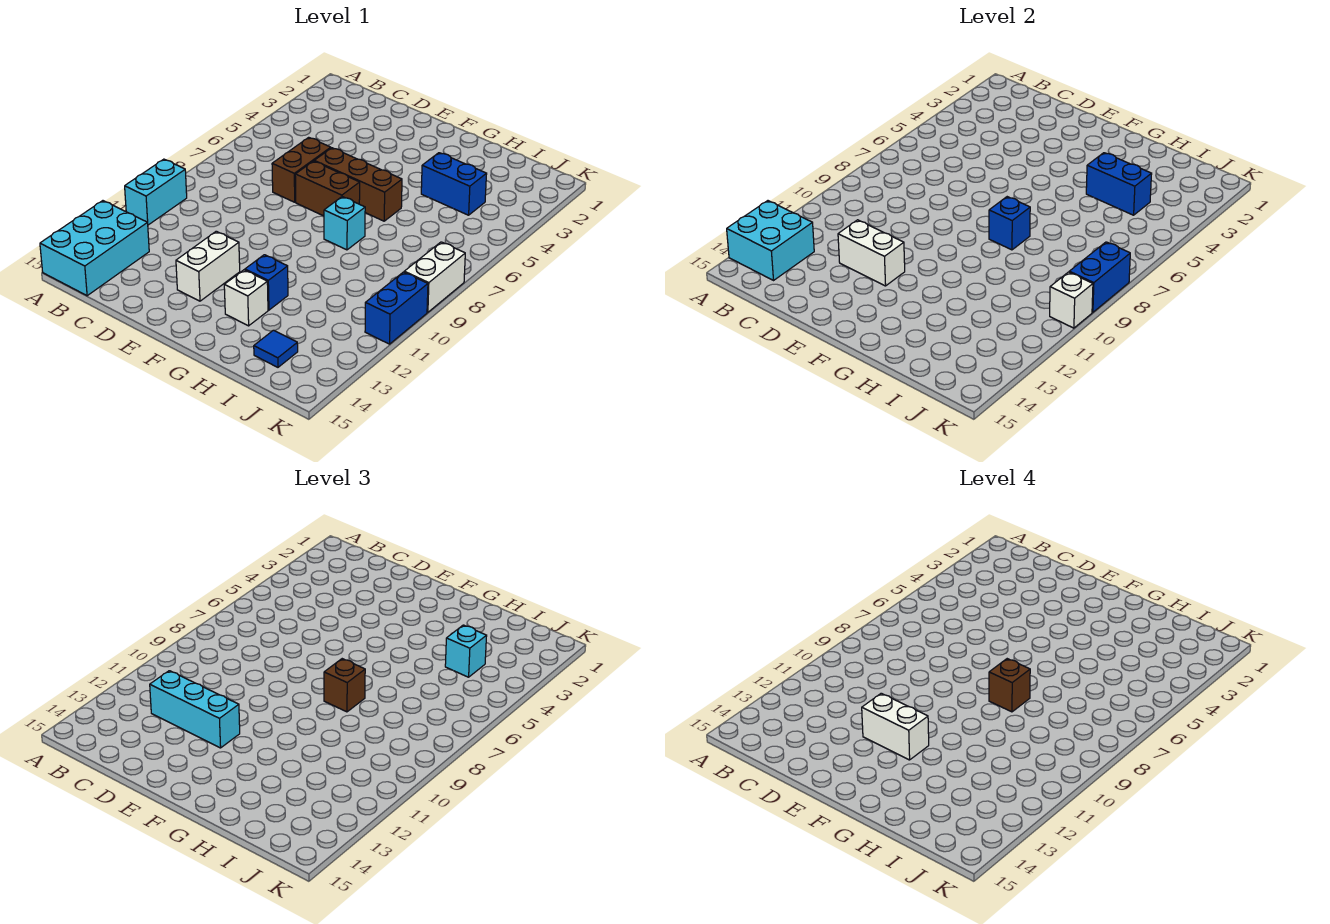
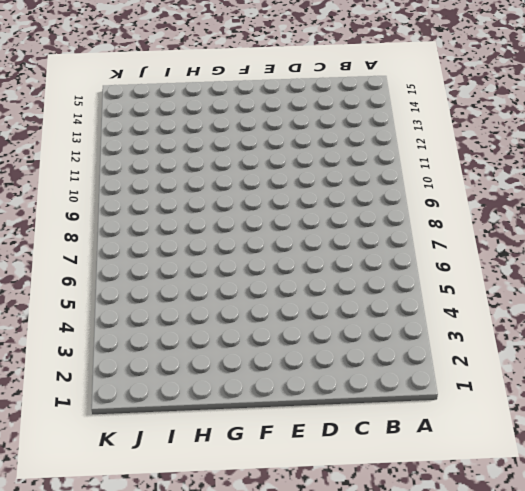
none -> cyan 1x2 brick [125,159,187,225]
none -> cyan 2x3 brick [40,201,149,296]
none -> brown 1x2 brick [272,137,331,202]

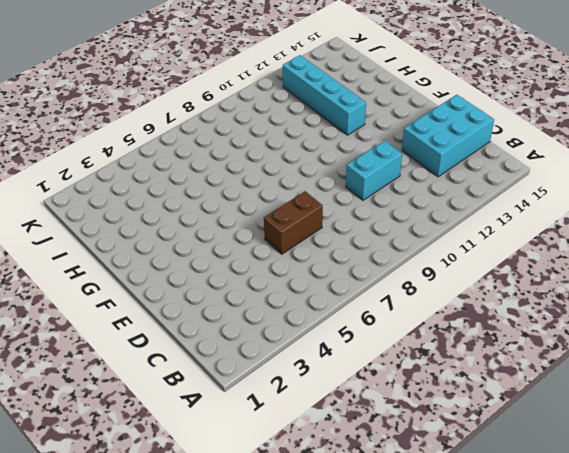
cyan 2x3 brick [402,95,494,177] -> cyan 2x3 brick moved to [40,201,149,296]
cyan 1x2 brick [346,141,402,200] -> cyan 1x2 brick moved to [125,159,187,225]
cyan 1x4 brick [283,55,366,135] -> blue 1x1 brick [245,255,288,310]
none -> brown 1x3 brick [314,148,402,221]
none -> brown 1x2 brick [295,161,360,216]
none -> white 1x2 brick [176,231,240,301]

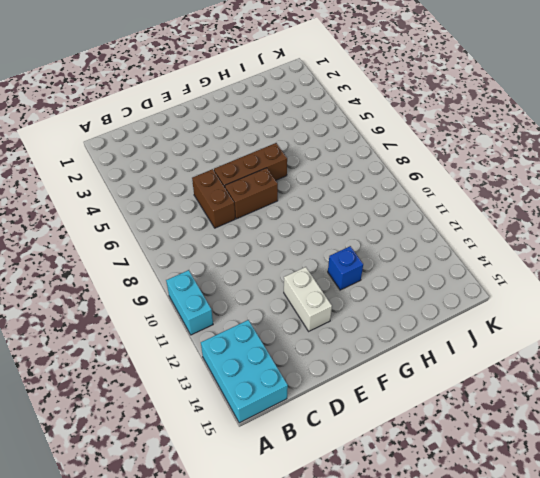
none -> cyan 1x1 brick [324,197,365,250]
none -> white 1x1 brick [224,270,268,326]
none -> blue 1x2 brick [421,153,487,215]

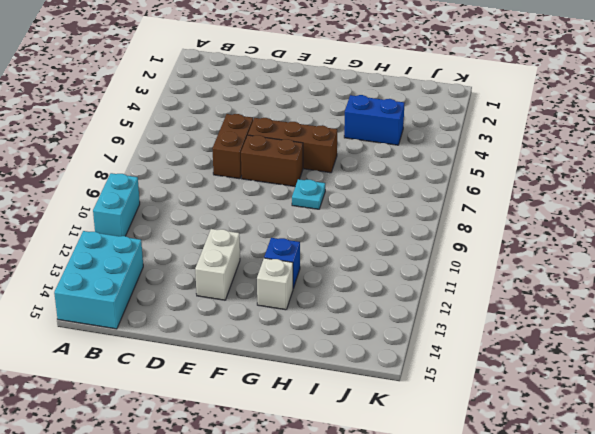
cyan 1x1 plate [292,179,325,209] -> cyan 1x1 brick [324,197,365,250]
none -> blue 1x1 tile [254,330,298,367]
none -> white 1x2 brick [404,242,465,312]
none -> blue 1x2 brick [365,272,428,344]

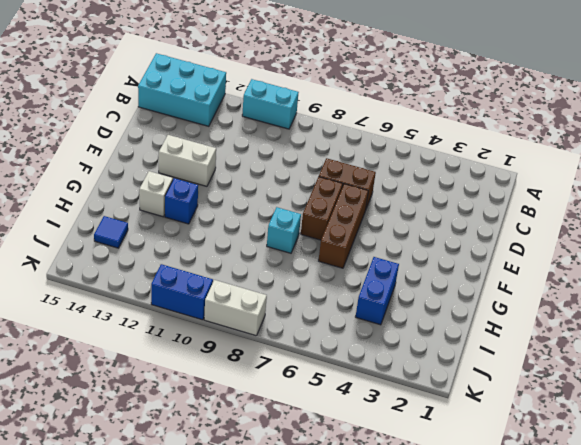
none -> cyan 2x2 brick [727,201,814,280]
none -> white 1x2 brick [838,220,905,286]
none -> blue 1x1 brick [989,197,1030,250]

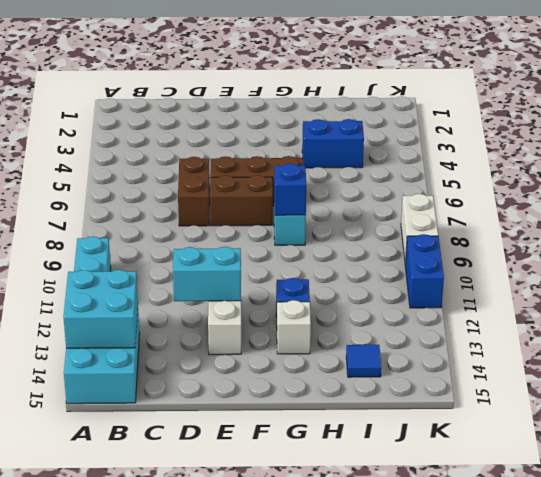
cyan 1x2 brick [173,247,241,301] -> white 1x2 brick [838,220,905,286]
none -> blue 1x2 brick [1086,153,1152,215]
none -> blue 1x2 brick [1069,242,1130,312]
none -> white 1x1 brick [1050,272,1093,328]

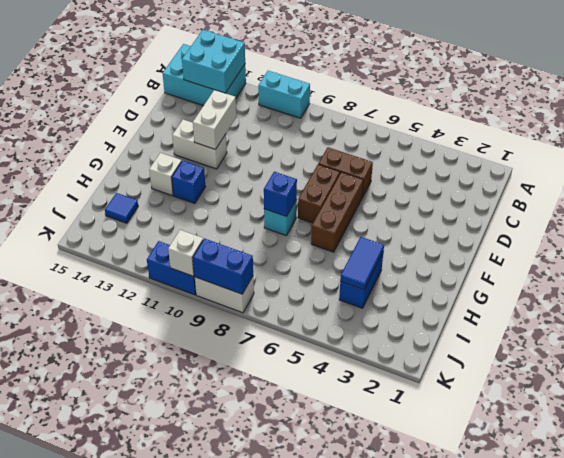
blue 1x2 tile [340,237,384,290] -> blue 1x2 brick [1086,153,1152,215]
none -> cyan 1x3 brick [150,671,240,748]
none -> brown 1x1 brick [324,659,365,712]
none -> cyan 1x1 brick [445,625,487,677]

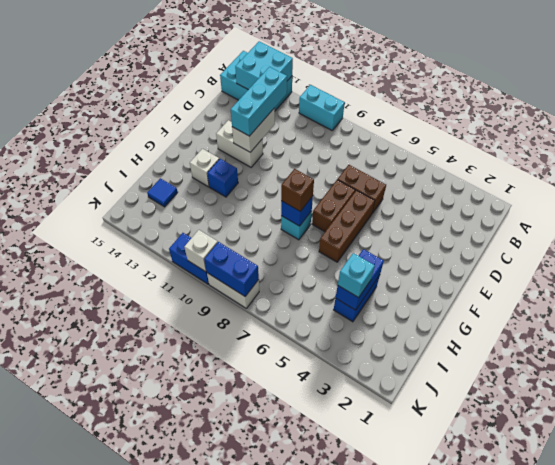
none -> white 1x2 brick [862,693,929,760]
none -> brown 1x1 brick [989,659,1030,712]

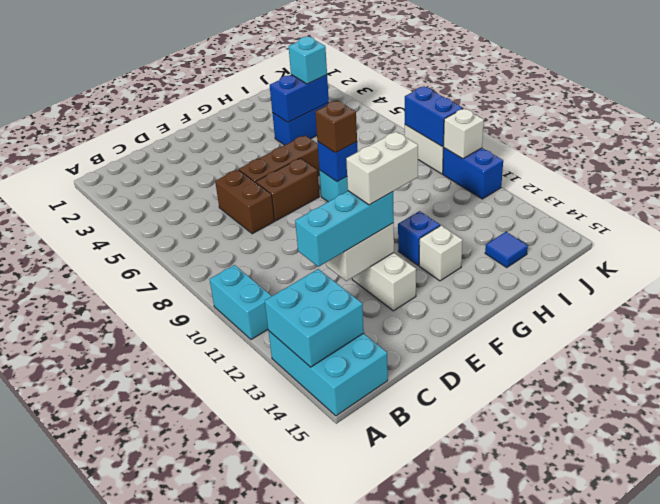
none -> brown 1x1 brick [989,659,1030,712]

